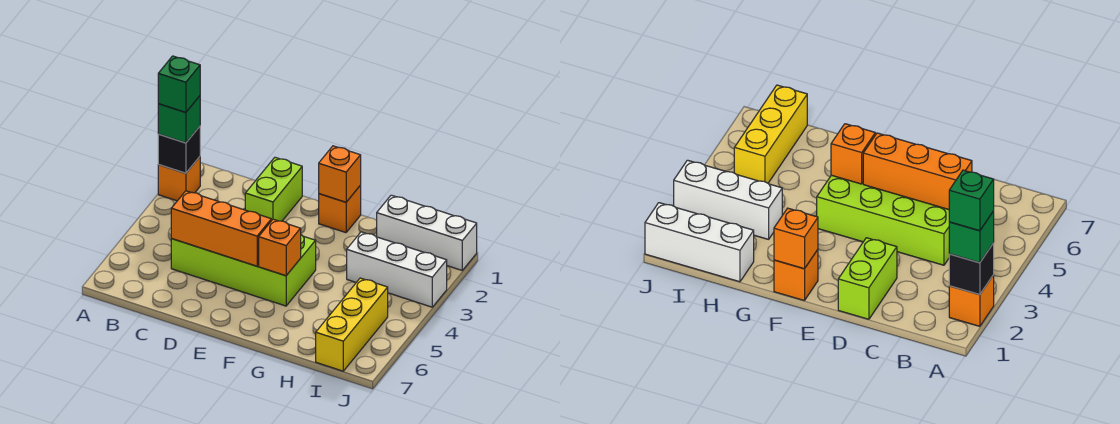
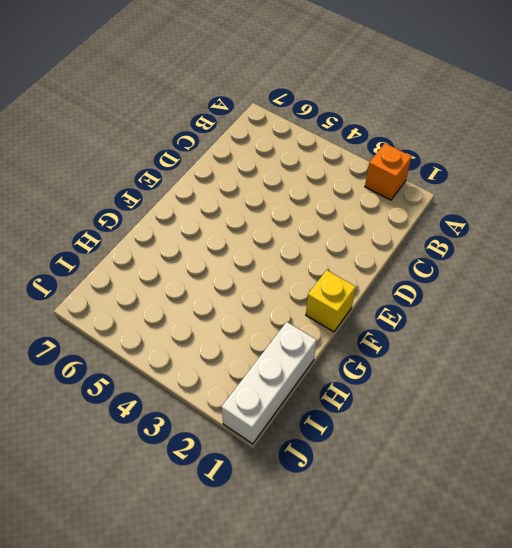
yellow 1x1 brick [306,270,356,332] -> orange 1x1 brick [319,186,361,233]
none -> lime 2x4 brick [171,235,316,306]
none -> lime 1x2 brick [245,157,302,221]
none -> white 1x3 brick [347,232,447,307]

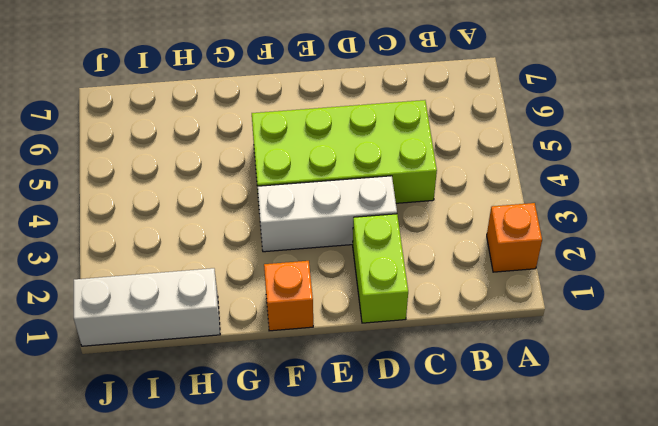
white 1x3 brick [258,176,397,252] -> white 1x3 brick moved to [347,232,447,307]
none -> yellow 1x3 brick [316,278,388,371]
none -> black 1x1 brick [158,126,200,173]
none -> orange 1x3 brick [171,191,271,266]

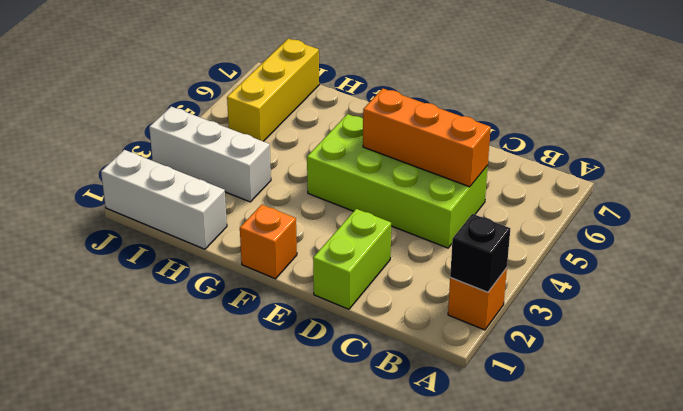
none -> orange 1x1 brick [319,146,361,202]
none -> orange 1x1 brick [259,219,301,276]
none -> green 1x1 brick [158,96,200,143]

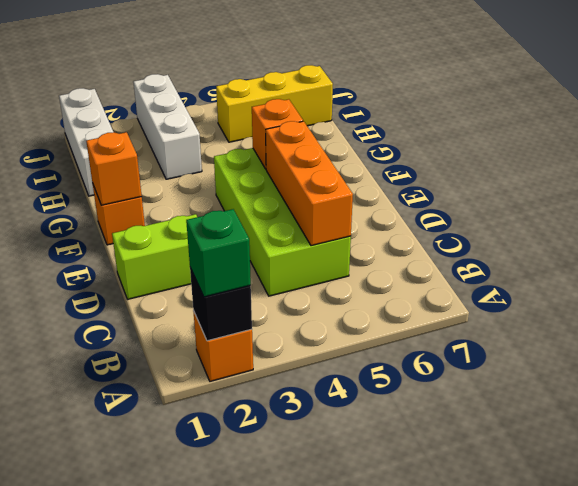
none -> green 1x1 brick [158,56,200,112]

